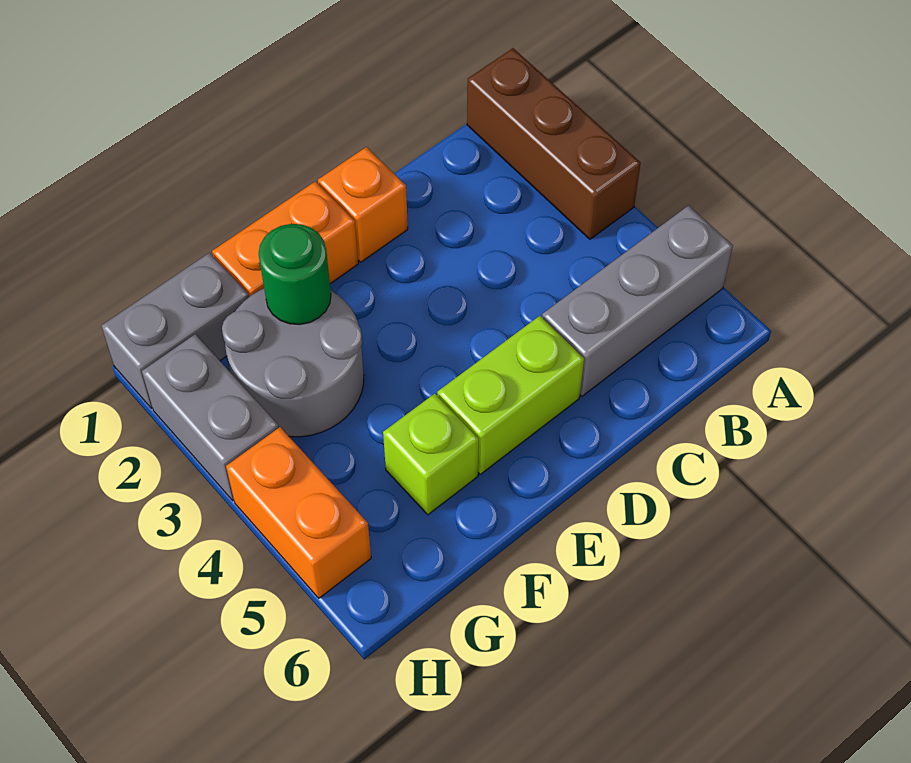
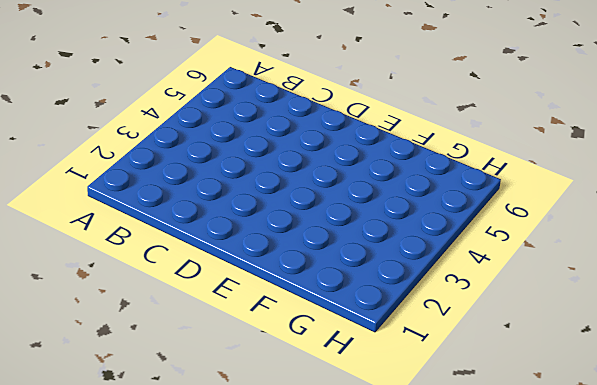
none -> brown 1x3 brick [467,48,641,239]
none -> grey 1x3 brick [542,206,733,396]

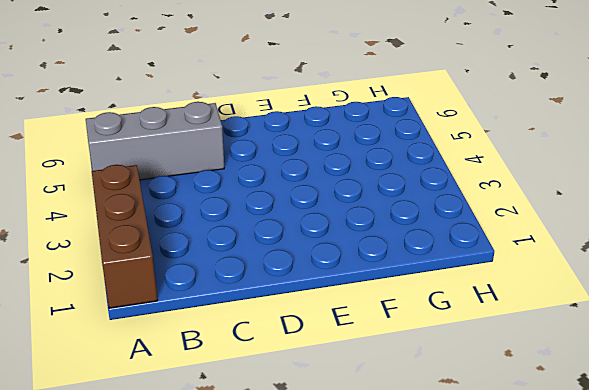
none -> orange 1x1 brick [318,147,408,262]
none -> lime 1x2 brick [437,316,584,474]

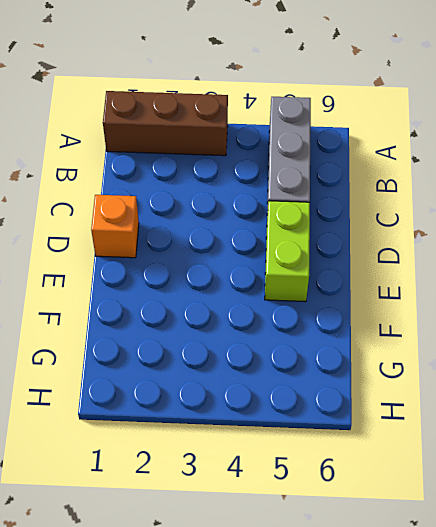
none -> orange 1x2 brick [212,181,358,297]
none -> grey 2x2 round brick [222,289,364,437]

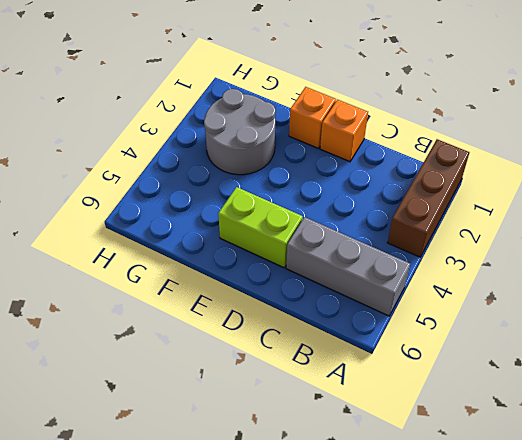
orange 1x1 brick [289,87,336,149] -> orange 1x2 brick [212,181,358,297]
none -> lime 1x1 brick [383,394,479,515]
none -> grey 1x2 brick [102,253,249,409]

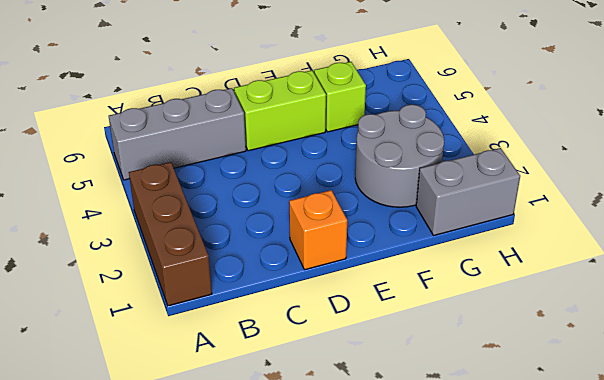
none -> orange 1x2 brick [212,181,358,297]
none -> grey 1x2 brick [142,334,279,501]

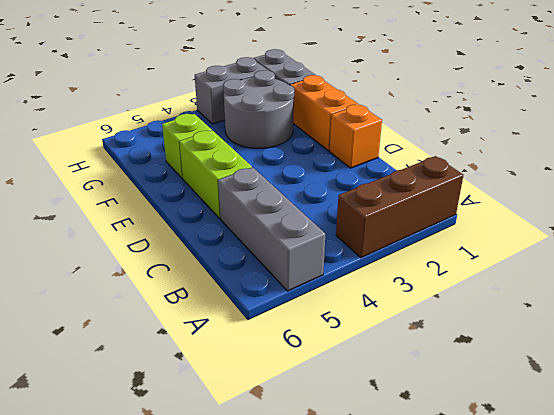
none -> orange 1x2 brick [226,427,371,598]
none -> green 1x1 round brick [259,224,331,325]

